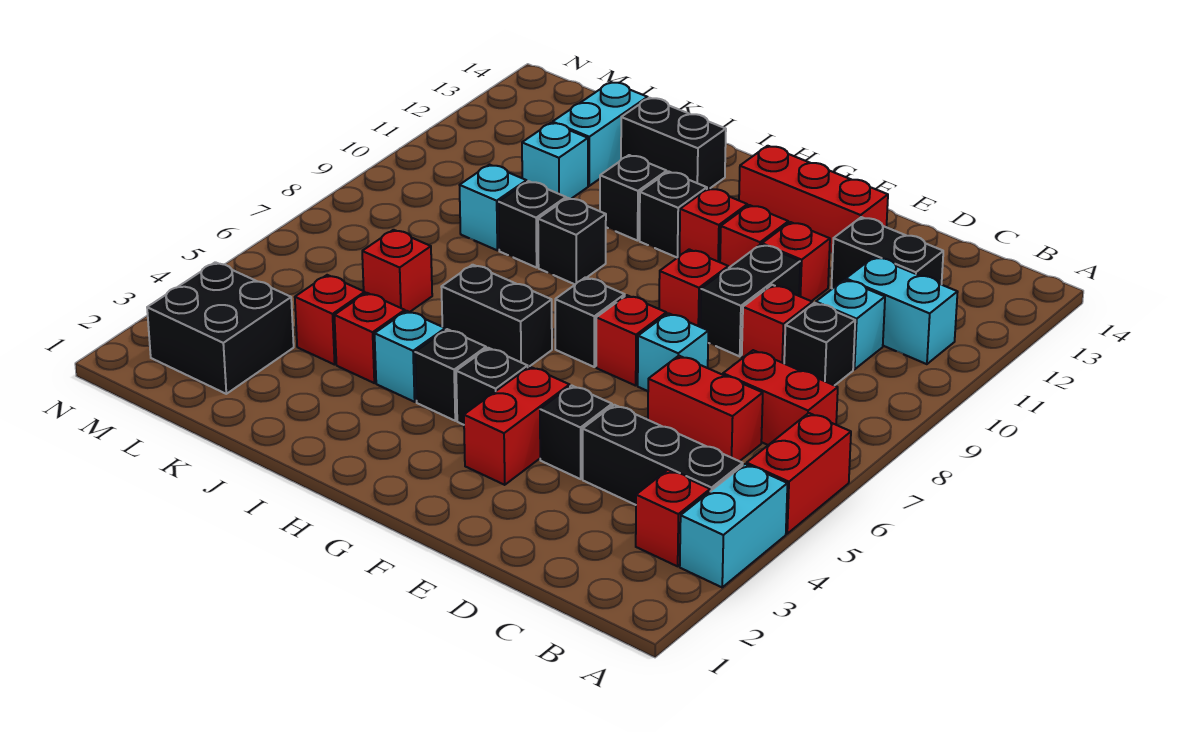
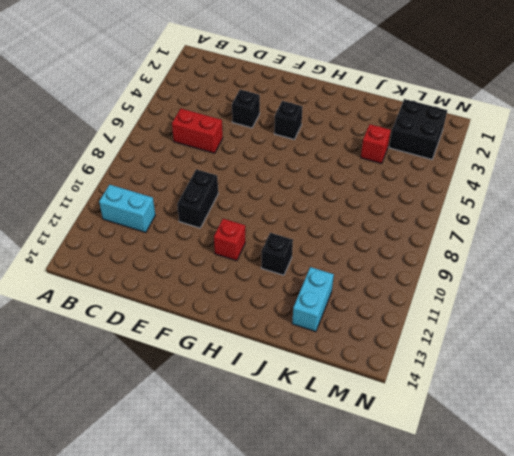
none -> cyan 1x2 brick [680,464,788,587]
none -> red 1x2 brick [746,413,851,534]
none -> red 1x1 brick [636,470,710,566]
none -> black 1x3 brick [583,405,743,505]

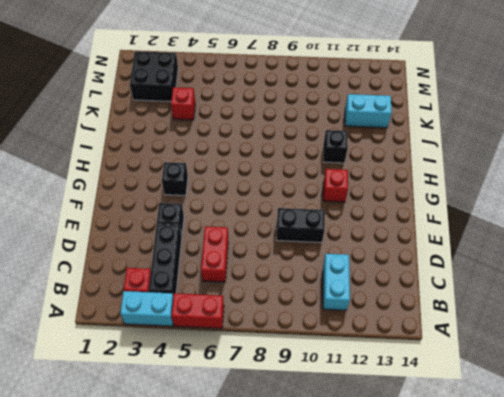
none -> red 1x2 brick [723,350,838,445]
none -> black 1x1 brick [784,303,855,386]
none -> cyan 1x1 brick [816,280,885,370]
none -> black 1x2 brick [831,217,943,289]

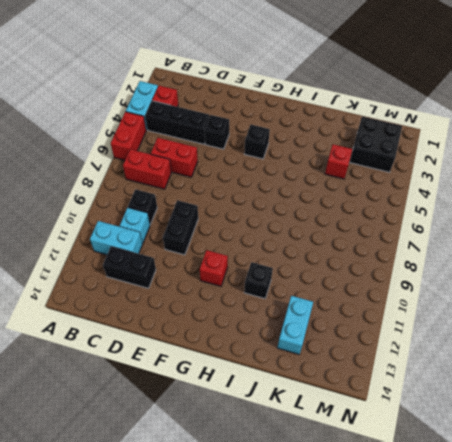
none -> red 1x1 brick [742,285,812,363]
none -> cyan 1x1 brick [638,313,708,391]
none -> red 1x1 brick [762,222,830,301]
none -> red 1x3 brick [739,146,888,254]

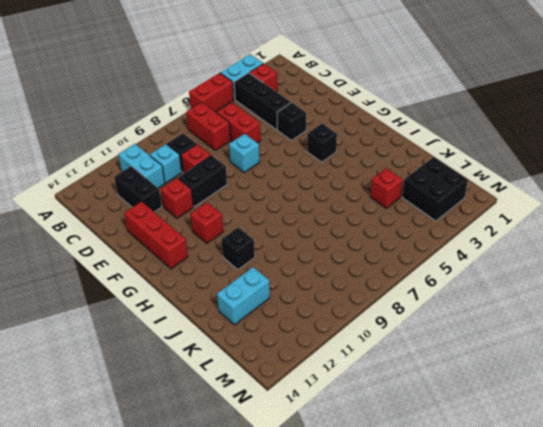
none -> red 1x2 brick [464,366,570,485]
none -> red 1x1 brick [596,295,666,386]
none -> red 1x1 brick [659,249,728,327]
none -> red 1x1 brick [720,205,788,268]

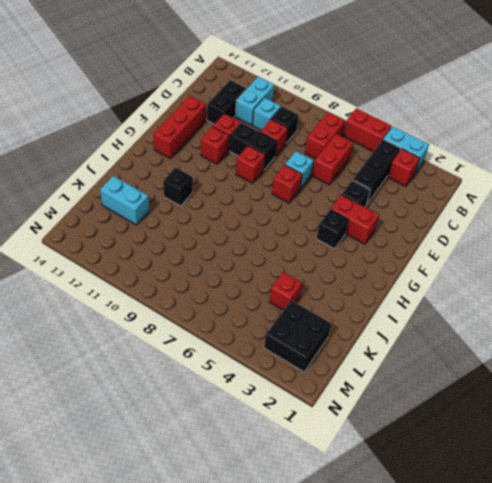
none -> black 1x1 brick [555,277,625,367]
none -> red 1x1 brick [679,188,747,262]
none -> black 1x1 brick [415,329,486,421]
none -> black 1x2 brick [441,265,552,367]

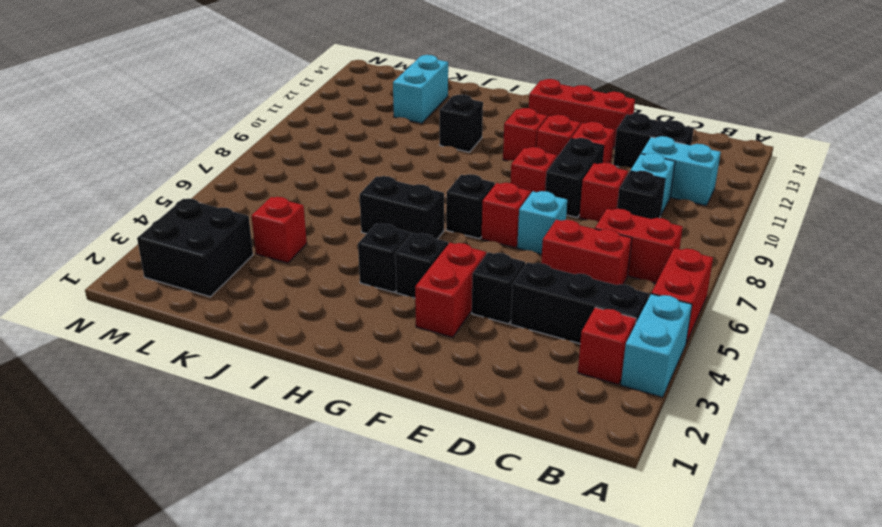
none -> black 1x1 brick [640,172,707,258]
none -> cyan 1x1 brick [375,311,445,402]
none -> black 1x1 brick [538,198,606,284]
none -> black 1x2 brick [621,98,726,189]

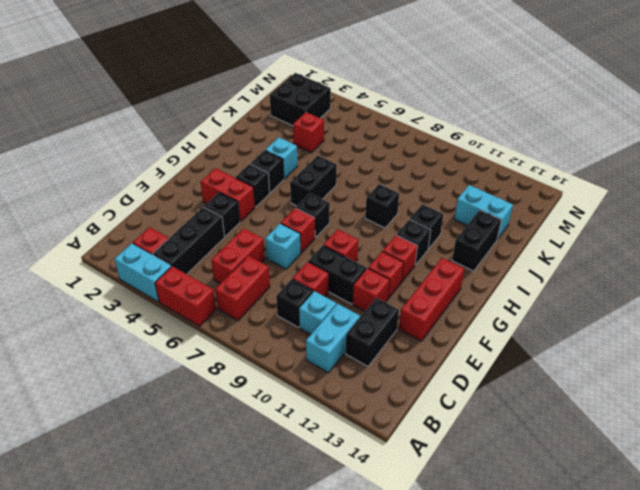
none -> red 1x1 brick [334,293,405,383]
none -> black 1x1 brick [499,181,566,268]
none -> red 1x1 brick [362,230,432,312]
none -> cyan 1x1 brick [460,165,527,250]

